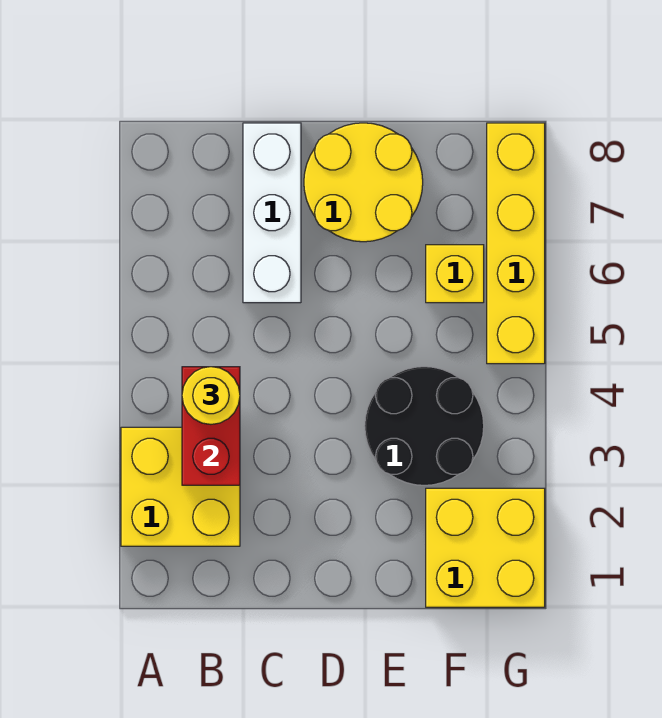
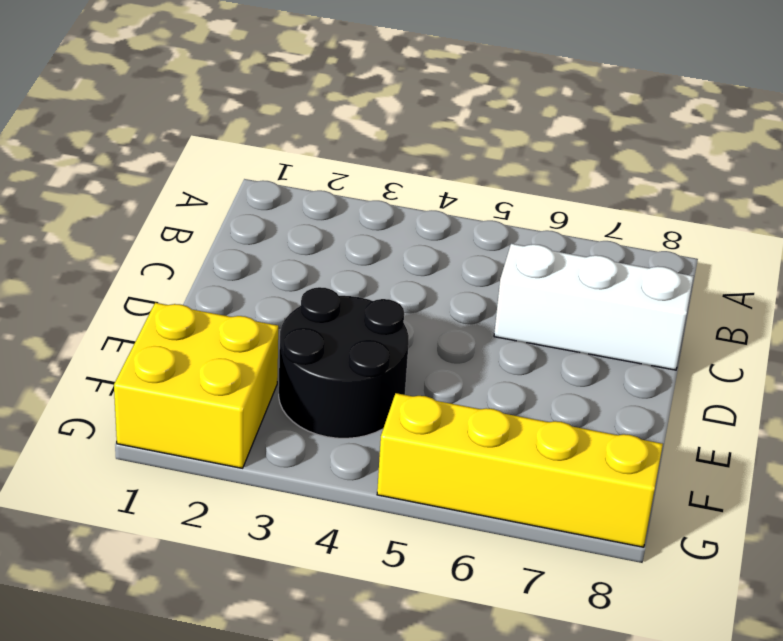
none -> yellow 2x2 brick [121,427,240,546]
none -> yellow 2x2 round brick [304,123,423,242]

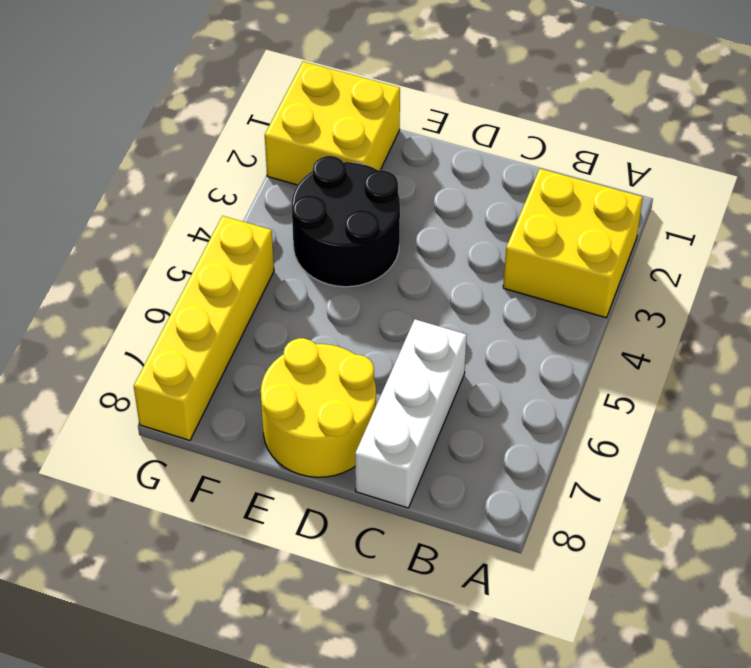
none -> yellow 1x1 brick [426,245,484,303]
none -> red 1x2 brick [182,367,240,485]

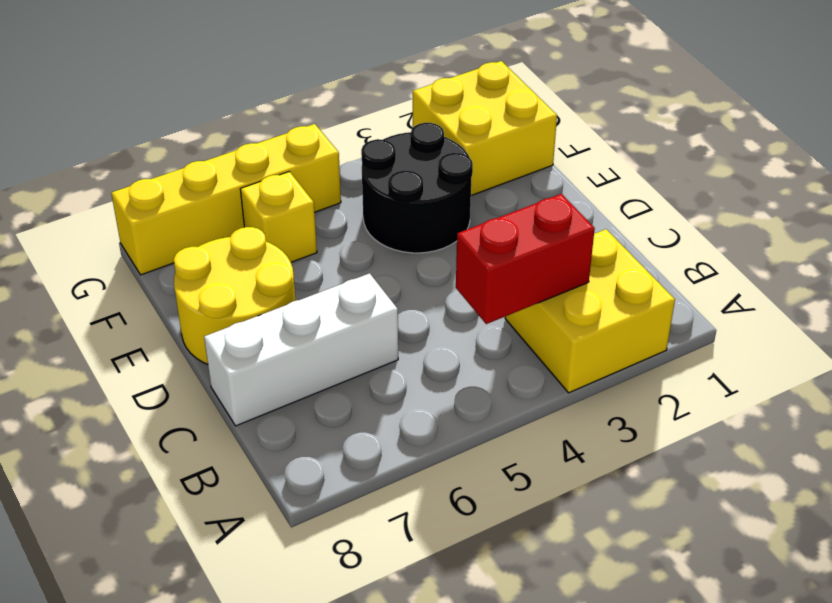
none -> yellow 1x1 round brick [182,367,240,424]

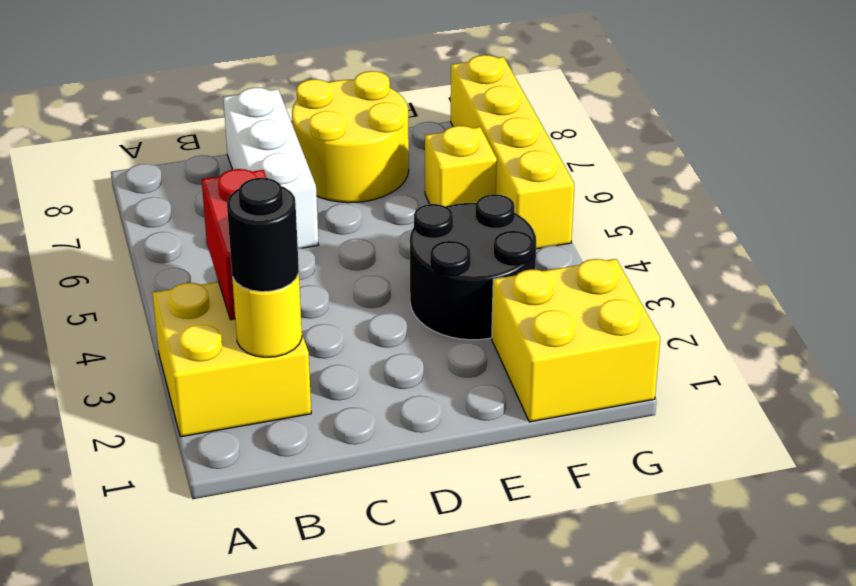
yellow 1x1 round brick [232,273,302,357] -> yellow 1x1 round brick moved to [182,367,240,424]
black 1x1 round brick [227,178,299,292] -> none

